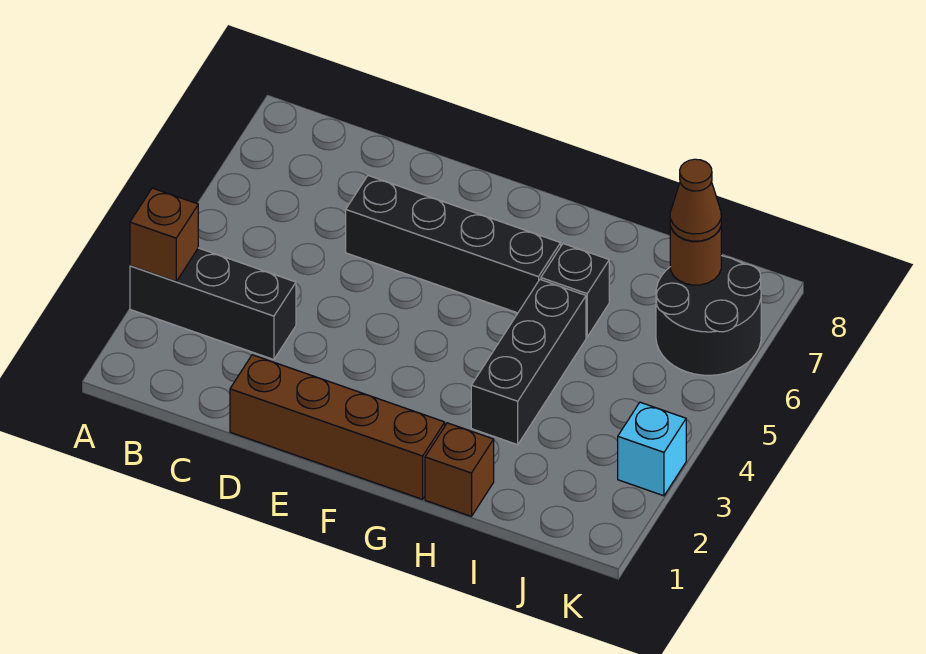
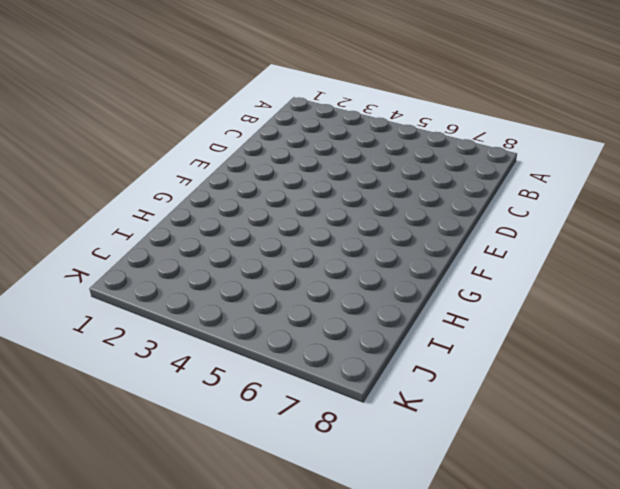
none -> black 1x3 brick [130,248,296,360]
none -> brown 1x4 brick [230,355,445,499]

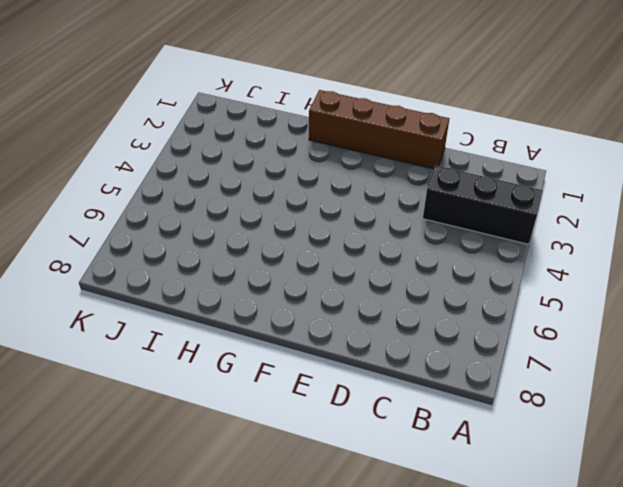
none -> black 1x4 brick [346,176,561,313]
none -> brown 1x1 brick [425,423,494,516]

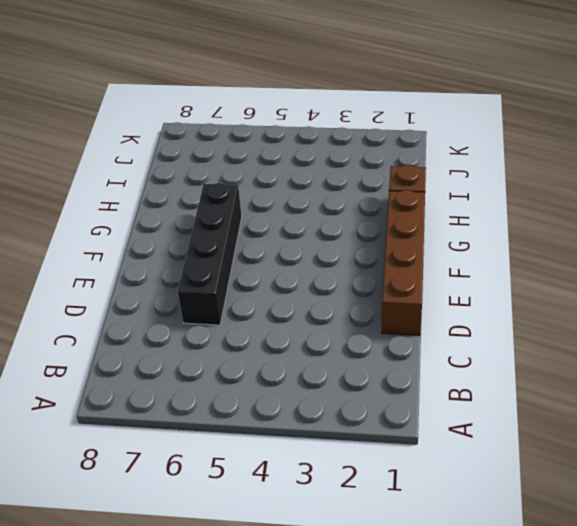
none -> black 1x3 brick [130,248,296,360]
none -> black 1x3 brick [471,280,586,445]

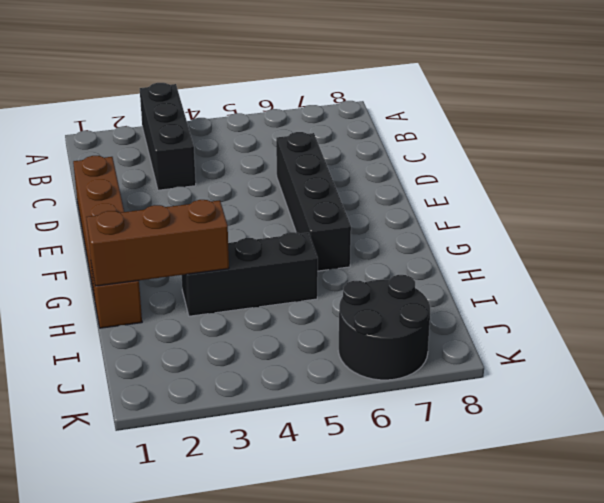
brown 1x3 brick [86,200,229,286] -> none
none -> black 1x1 brick [541,244,609,337]
none -> cyan 1x1 brick [618,402,686,496]

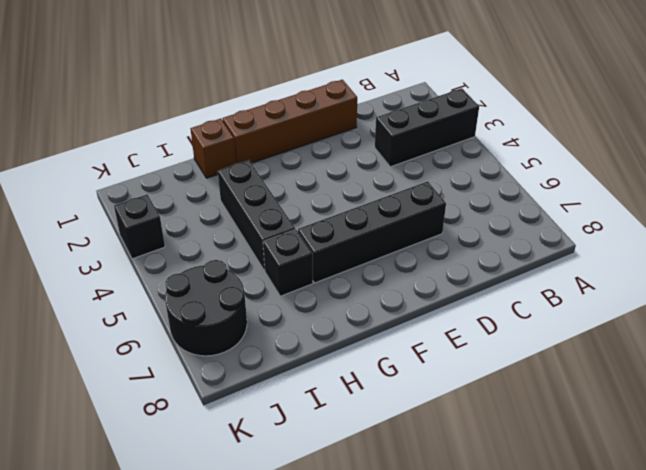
black 1x1 brick [114,195,165,259] -> cyan 1x1 brick [618,402,686,496]
none -> brown 1x1 brick [130,188,198,281]
none -> brown 1x1 round brick [670,226,722,285]

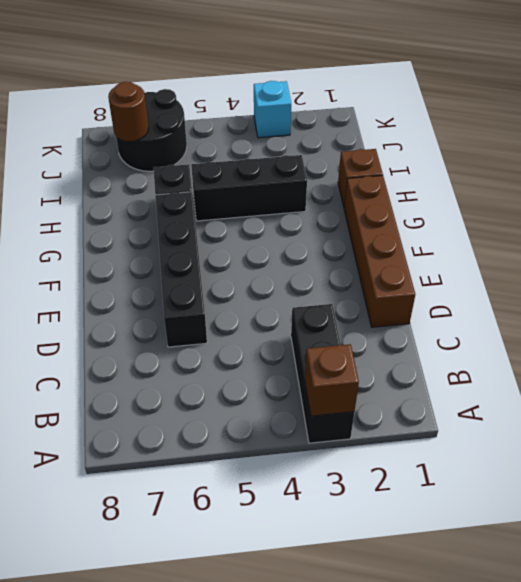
none -> brown 1x1 cone [670,159,721,241]

